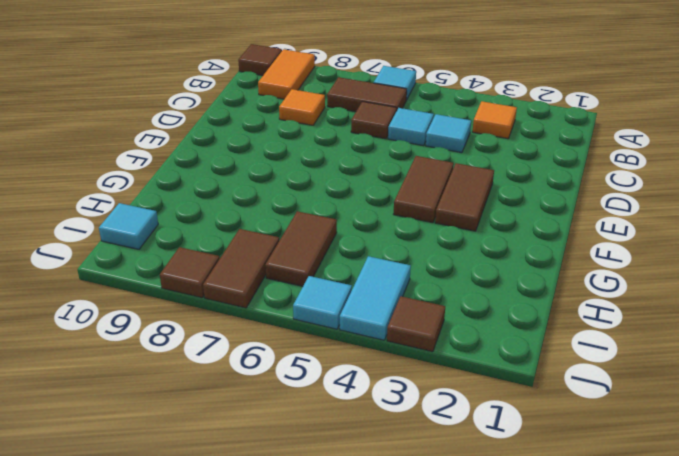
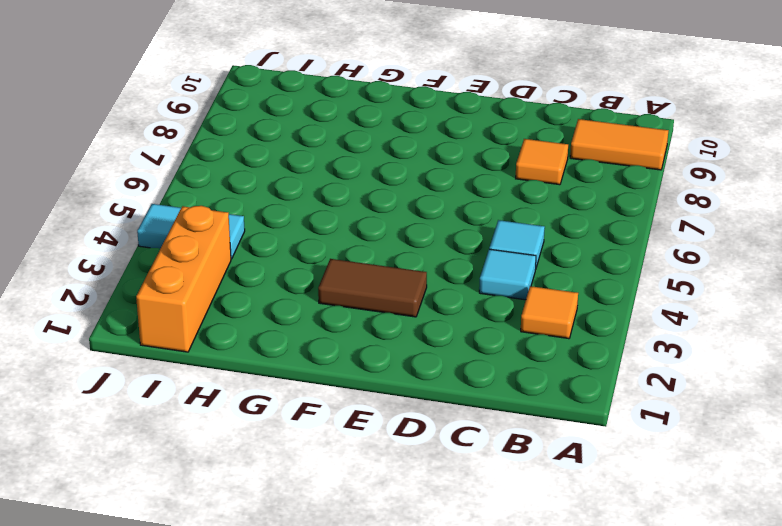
orange 1x3 brick [136,206,231,352] -> none
none -> cyan 1x1 tile [374,66,416,100]
none -> brown 1x1 tile [238,44,282,75]
none -> brown 1x2 tile [327,77,407,112]

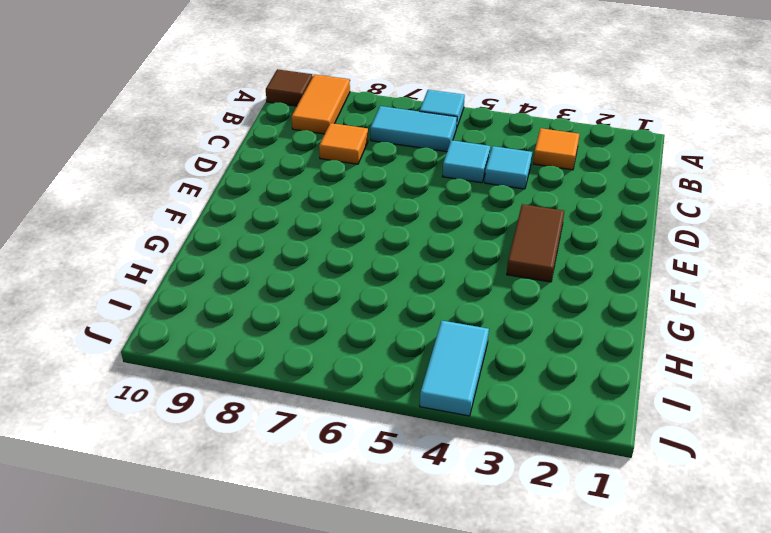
cyan 1x2 tile [370,106,457,152] -> brown 1x2 tile [327,77,407,112]
none -> brown 1x1 tile [351,101,397,139]
none -> brown 1x2 tile [394,156,454,223]
none -> brown 1x2 tile [265,211,337,286]

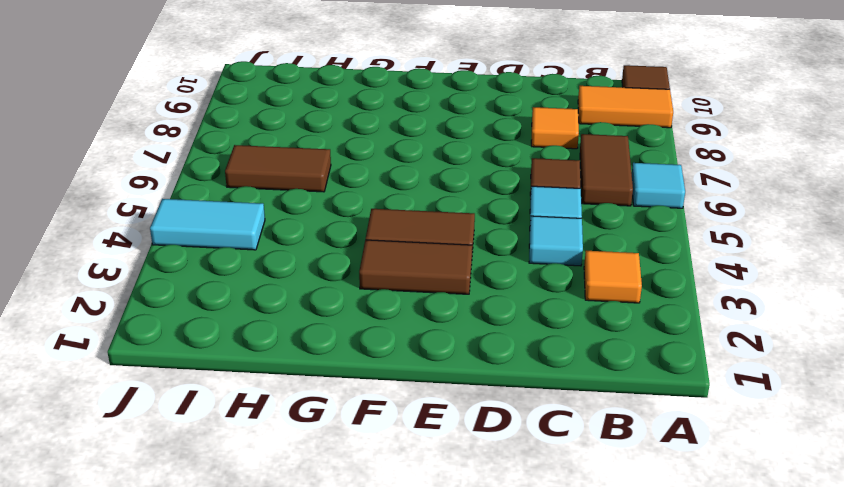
none -> brown 1x2 tile [203,229,279,308]
none -> cyan 1x1 tile [99,203,158,249]
none -> brown 1x1 tile [387,296,445,352]

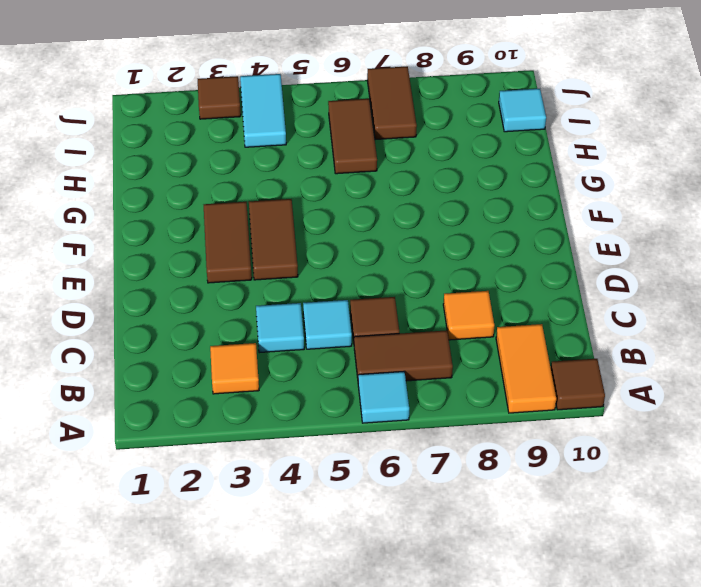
none -> cyan 1x1 tile [293,276,352,329]
none -> brown 1x1 tile [160,247,220,298]

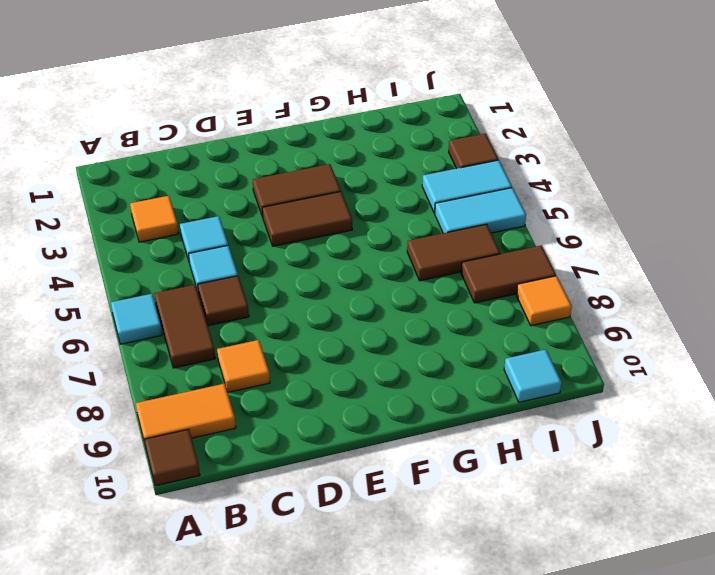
cyan 1x2 tile [435,188,526,233] -> cyan 1x1 tile [293,276,352,329]
orange 1x1 tile [516,276,572,326] -> brown 1x1 tile [160,247,220,298]

